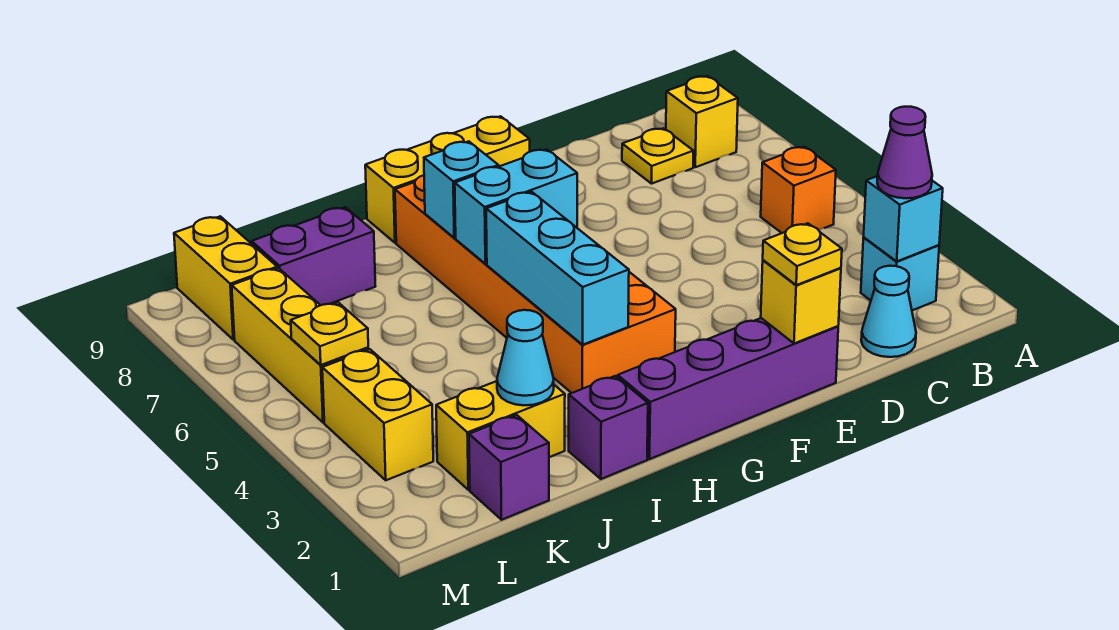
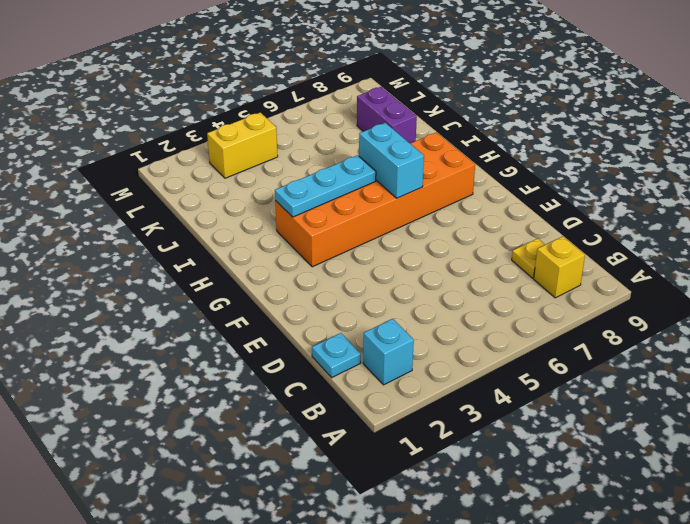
cyan 1x1 plate [312,333,361,378] -> cyan 1x1 cone [861,266,916,357]
cyan 1x3 plate [275,155,376,217] -> cyan 1x3 brick [486,192,629,345]
none -> orange 1x1 brick [761,147,836,233]
none -> purple 1x4 brick [618,318,838,459]
none -> yellow 1x3 brick [365,116,530,243]

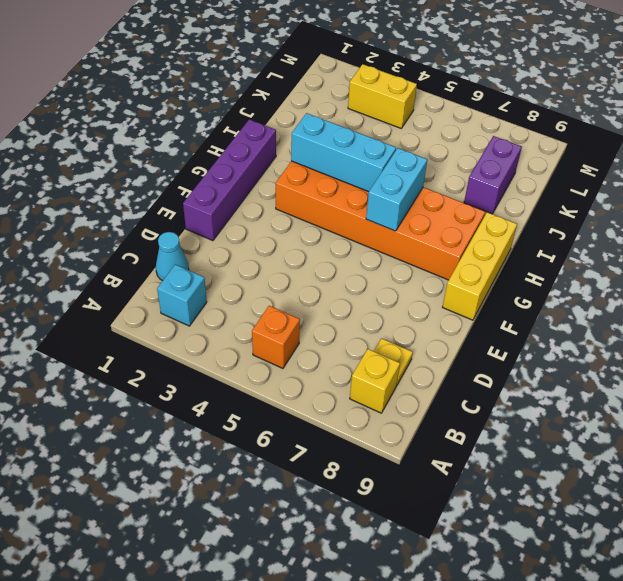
none -> purple 1x1 brick [569,376,648,479]
none -> yellow 1x2 brick [436,381,565,490]
none -> purple 1x1 brick [469,415,549,520]

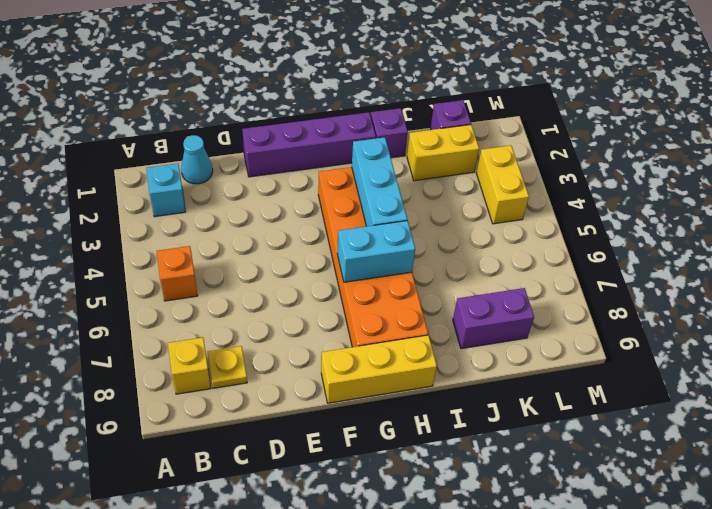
none -> yellow 1x3 brick [232,268,368,423]
none -> yellow 1x2 brick [174,216,277,340]
none -> cyan 1x1 brick [864,176,943,261]

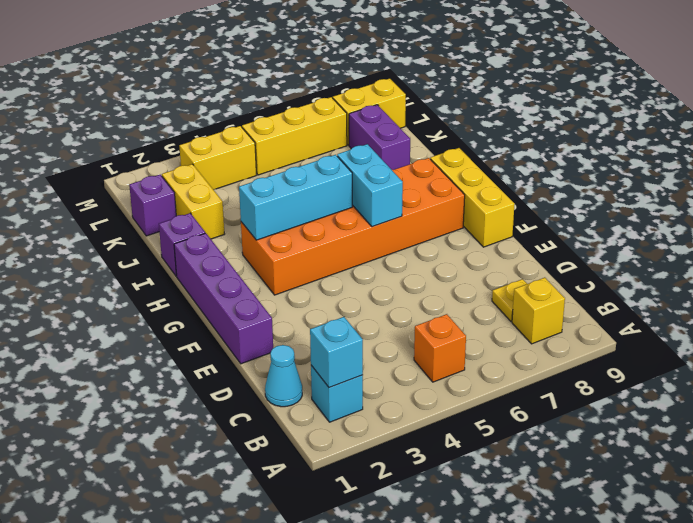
none -> yellow 1x1 brick [761,260,841,343]
none -> cyan 1x1 brick [424,141,499,238]
none -> cyan 1x1 cone [497,310,554,405]

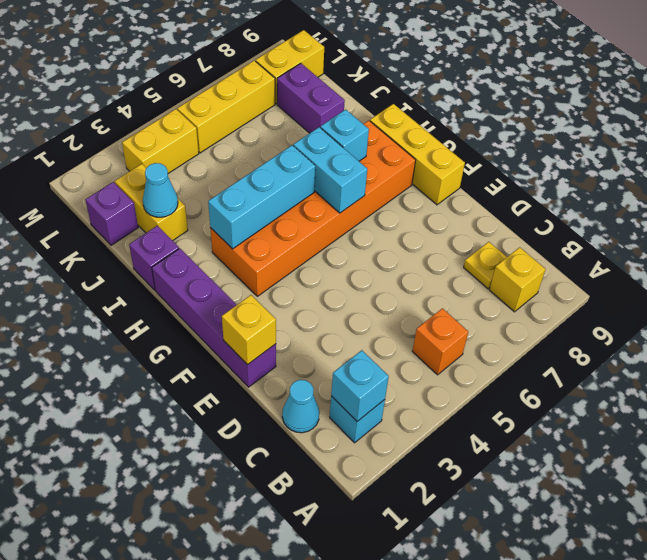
none -> yellow 1x1 plate [291,302,368,365]
none -> purple 1x1 cone [877,107,932,198]
none -> yellow 1x1 plate [763,223,842,285]

